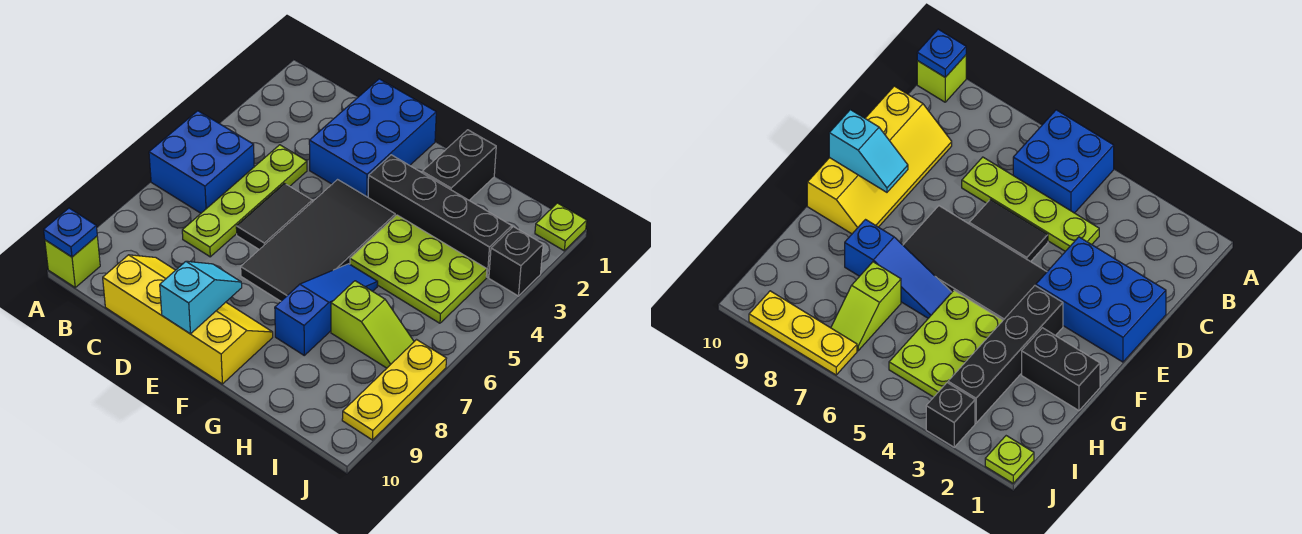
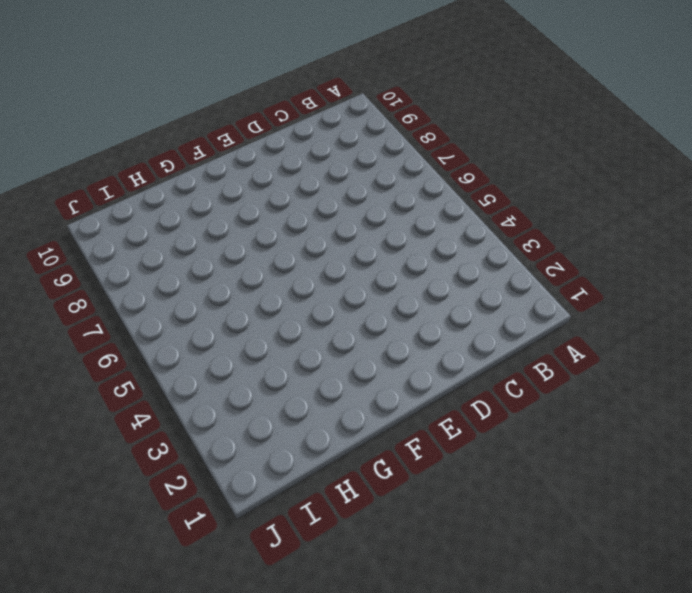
none -> blue 2x2 brick [149,111,254,213]
none -> lime 1x1 brick [45,236,100,287]
none -> lime 1x4 plate [182,145,307,257]

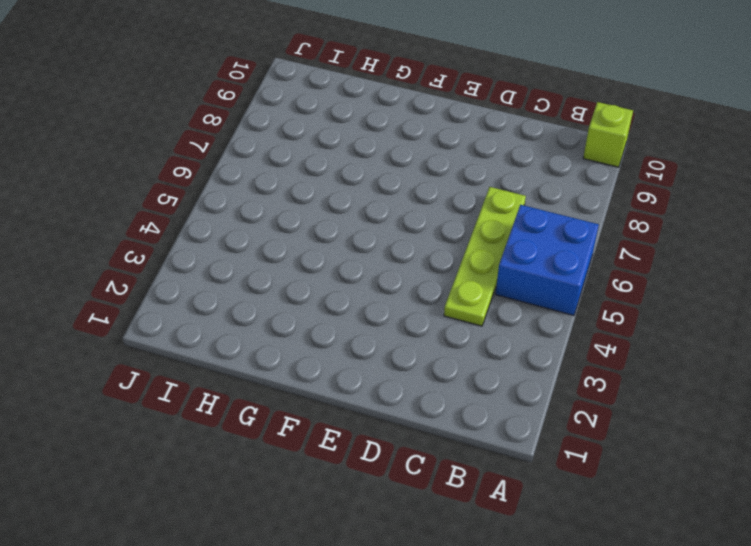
none -> yellow 2x4 slope [103,255,273,384]
none -> blue 2x3 brick [309,79,436,197]
none -> black 1x2 tile [236,183,312,250]

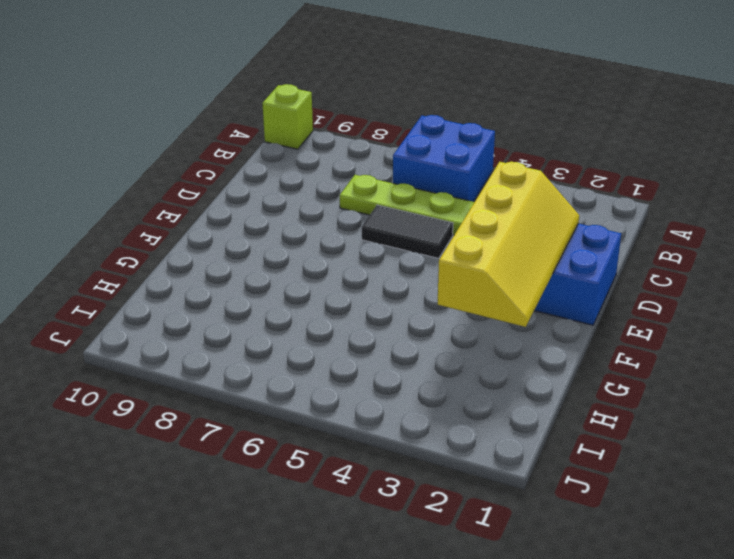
yellow 2x4 slope [438,162,579,327] -> yellow 2x4 slope moved to [103,255,273,384]
none -> black 2x4 tile [241,180,395,301]
none -> black 1x4 brick [368,155,512,277]
none -> black 1x2 brick [422,130,496,200]

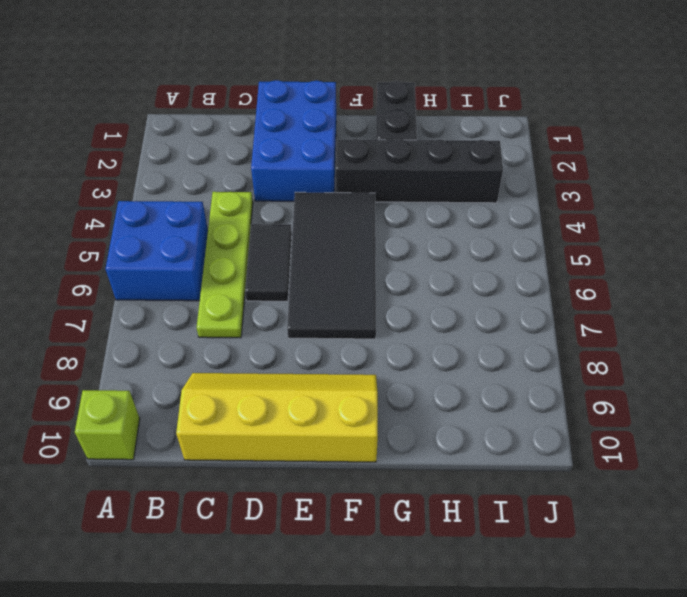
none -> lime 2x3 plate [350,215,487,323]
none -> blue 1x3 slope [275,264,378,355]
none -> lime 1x2 slope [331,281,414,368]

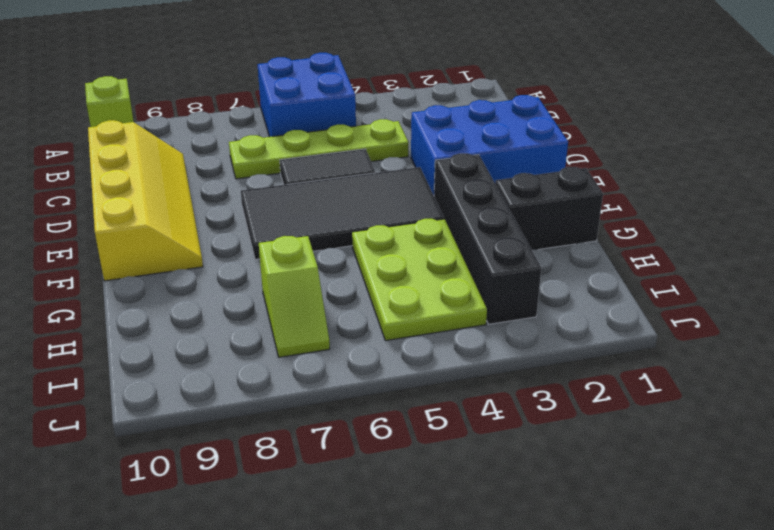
none -> blue 1x3 slope [275,264,378,355]
none -> lime 1x1 plate [535,203,587,251]
none -> black 1x1 brick [489,227,543,296]

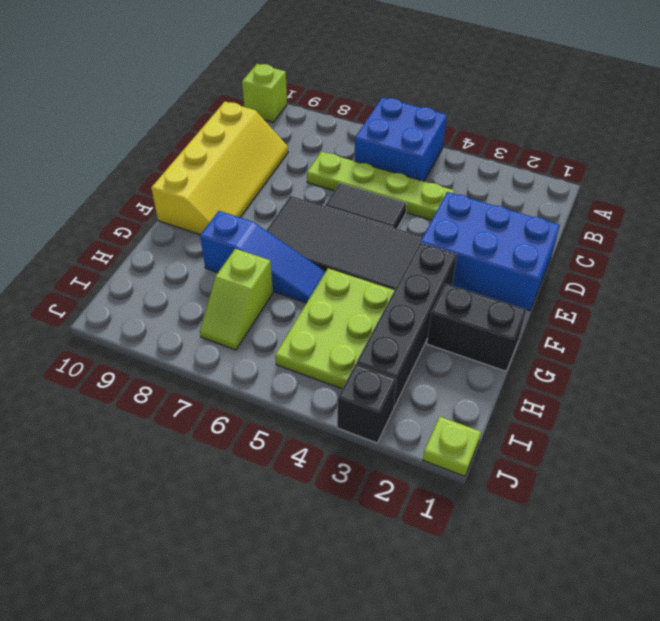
none -> yellow 1x3 plate [342,340,447,440]
none -> blue 1x1 plate [44,208,97,257]
none -> cyan 1x2 slope [160,261,242,334]

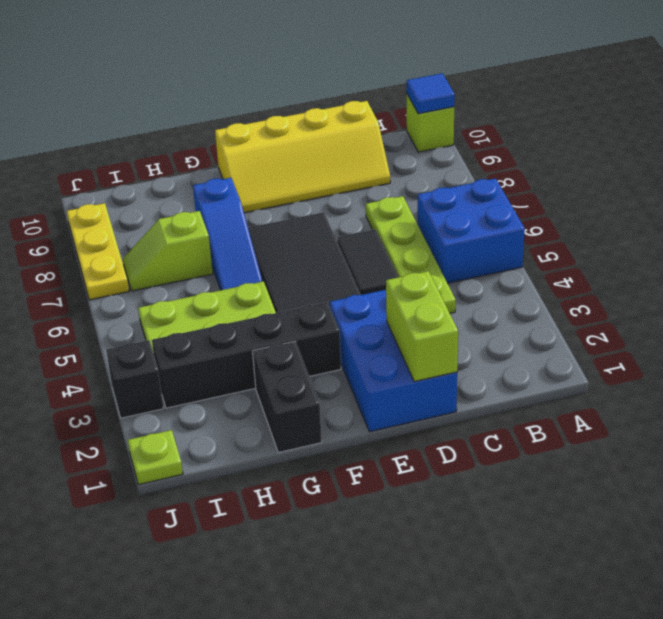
blue 1x1 tile [407,73,455,114] -> blue 1x1 plate [44,208,97,257]
lime 1x2 brick [386,271,458,382] -> none
none -> cyan 1x2 slope [160,261,242,334]

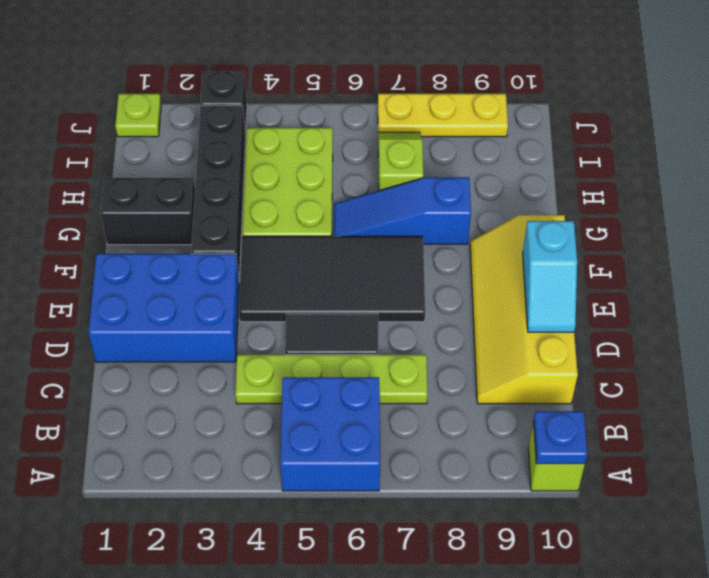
cyan 1x2 slope [523,221,577,332] -> cyan 1x2 slope turned to [160,261,242,334]

